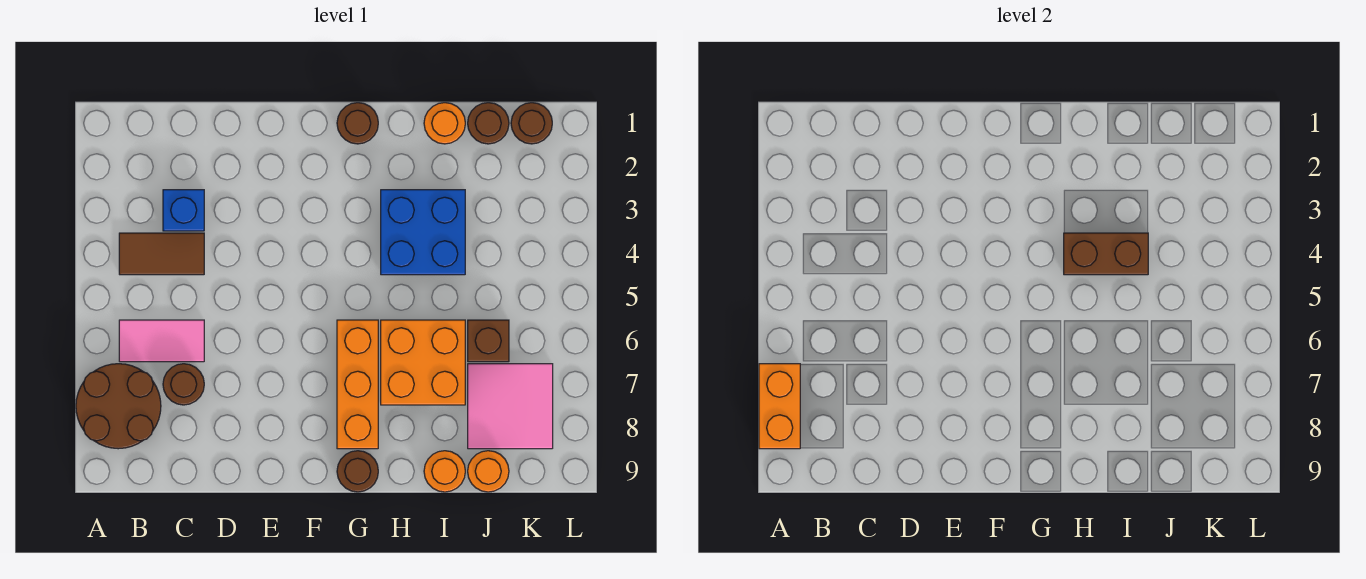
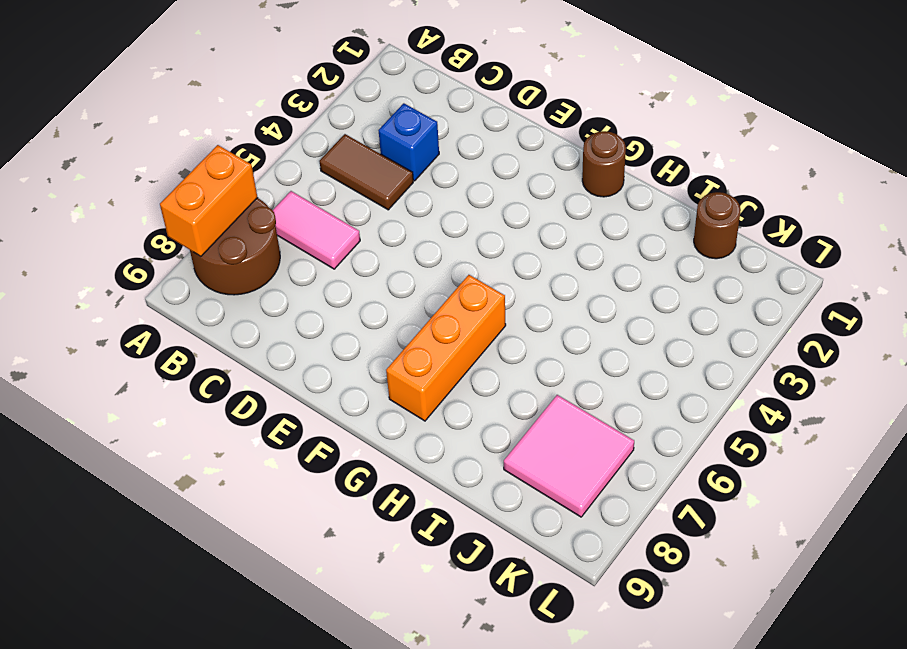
none -> brown 1x1 round brick [163,364,204,405]
none -> brown 1x1 round brick [337,451,378,492]
none -> blue 2x2 brick [381,190,465,275]

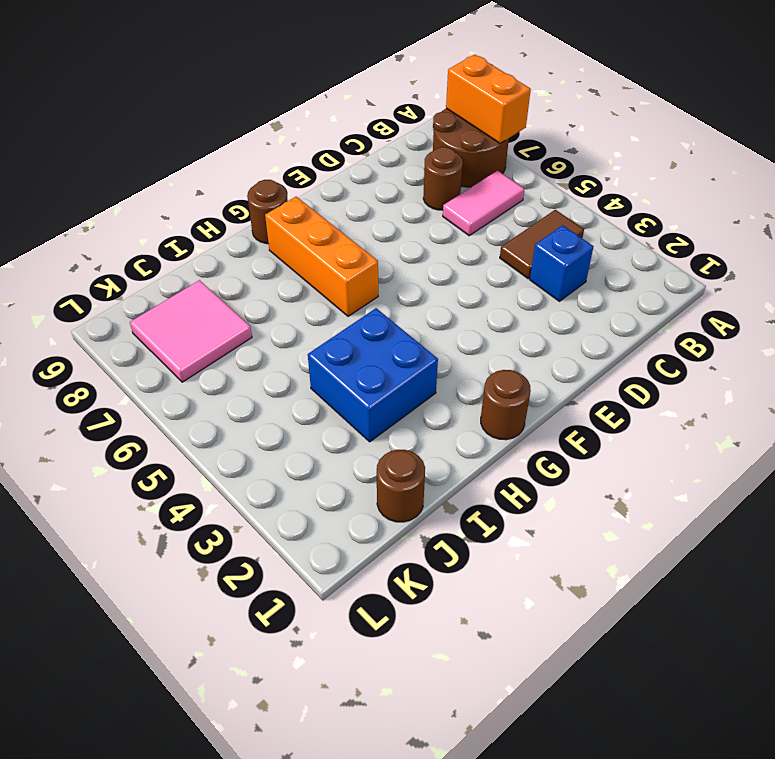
none -> orange 2x2 brick [381,320,465,405]
none -> orange 1x1 round brick [424,103,465,144]
none -> orange 1x1 round brick [424,451,465,492]

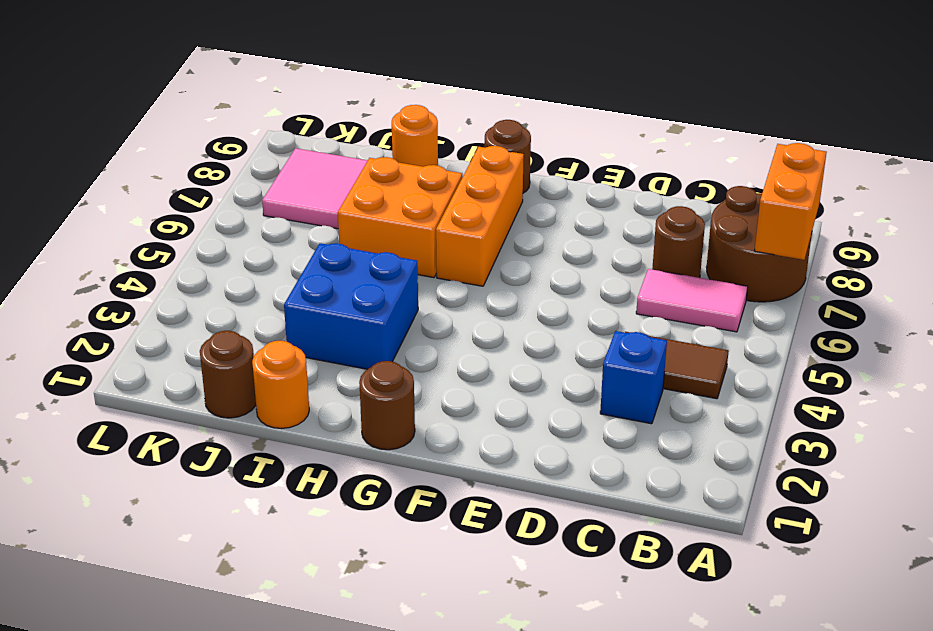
none -> brown 1x1 brick [468,320,509,362]
none -> orange 1x1 round brick [468,451,509,492]
none -> brown 1x1 round brick [511,103,552,144]

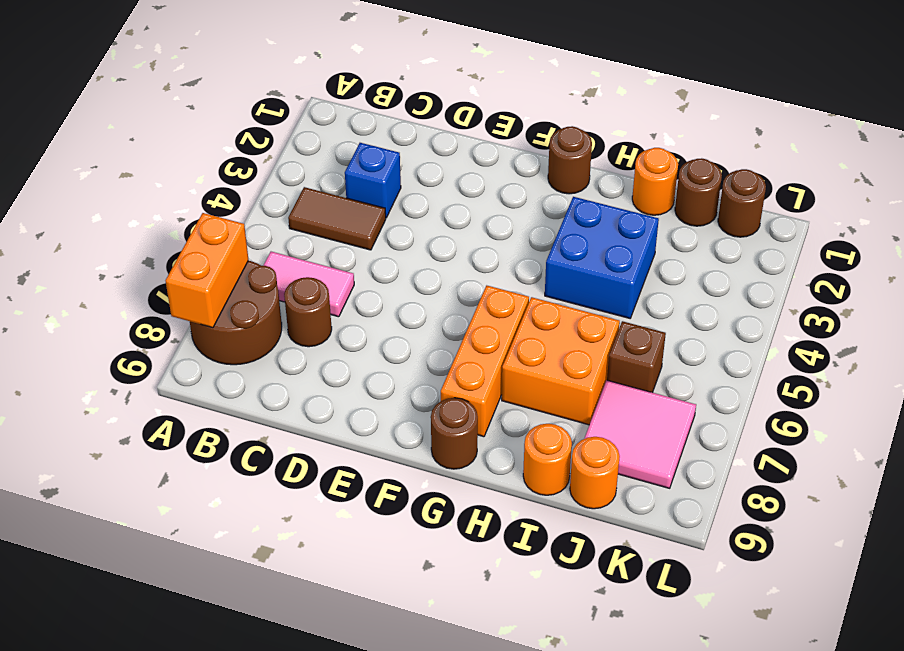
none -> brown 1x2 brick [1064,233,1148,275]

